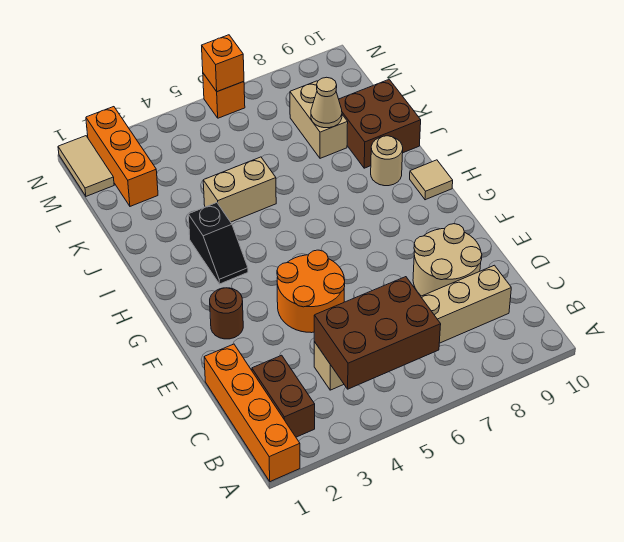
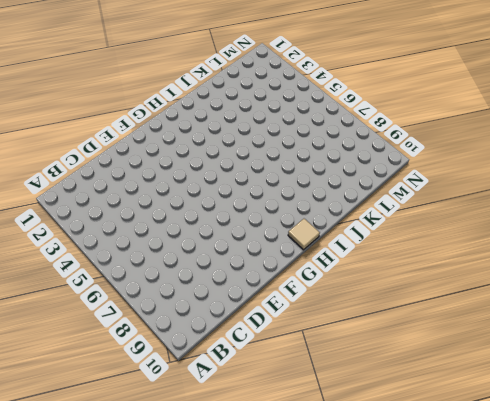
none -> orange 1x4 brick [204,344,300,482]
none -> brown 1x2 brick [252,355,315,437]
none -> tan 1x6 brick [314,265,511,390]

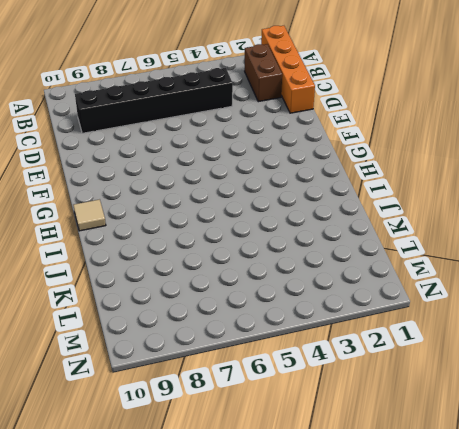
black 1x6 brick [75,68,233,133] -> tan 1x6 brick [314,265,511,390]
none -> tan 2x2 round brick [413,224,482,296]
none -> orange 2x2 round brick [277,250,345,333]
none -> brown 1x1 round brick [210,288,243,339]

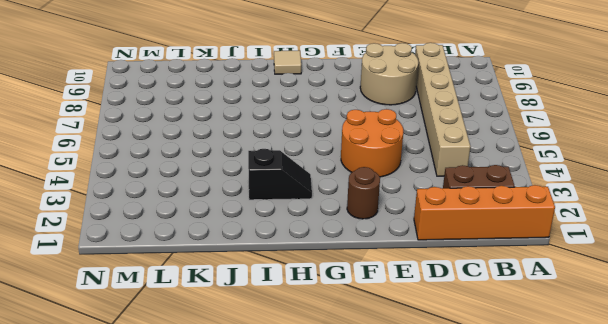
none -> tan 1x1 round brick [371,136,403,186]
none -> tan 1x2 brick [203,157,276,222]
none -> brown 2x2 brick [339,80,421,168]

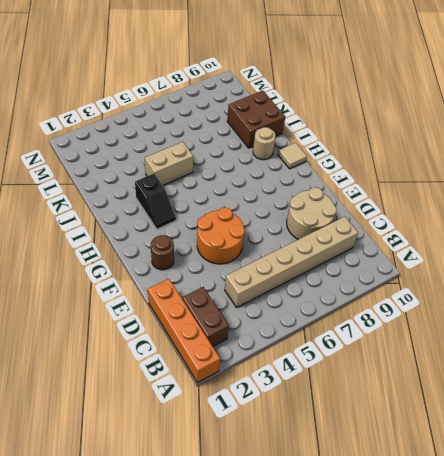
none -> tan 1x2 brick [290,81,348,158]
none -> orange 1x3 brick [86,107,158,206]
none -> tan 1x2 tile [58,136,114,196]

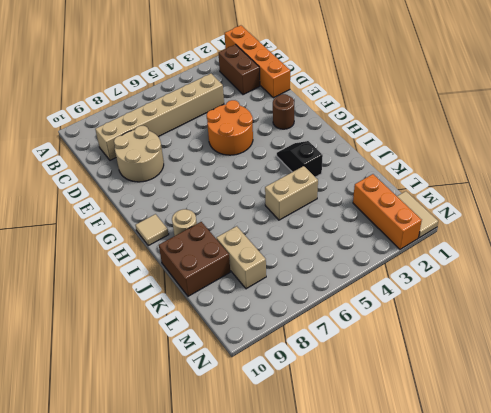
none -> orange 1x1 brick [203,73,245,118]
none -> brown 2x3 brick [314,277,441,389]
none -> tan 1x1 cone [311,77,342,128]

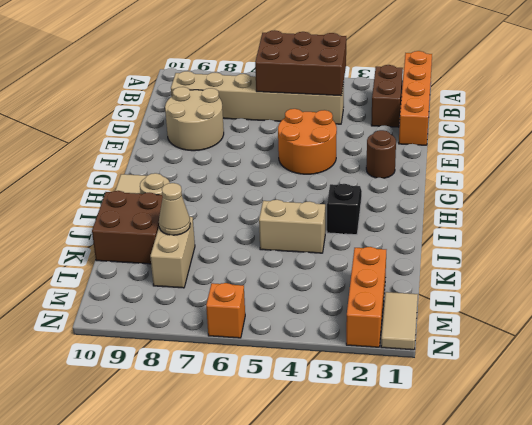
none -> orange 1x1 brick [202,35,244,92]

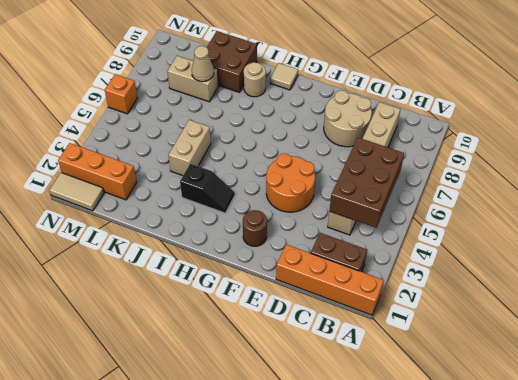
none -> orange 1x1 brick [202,35,244,92]

